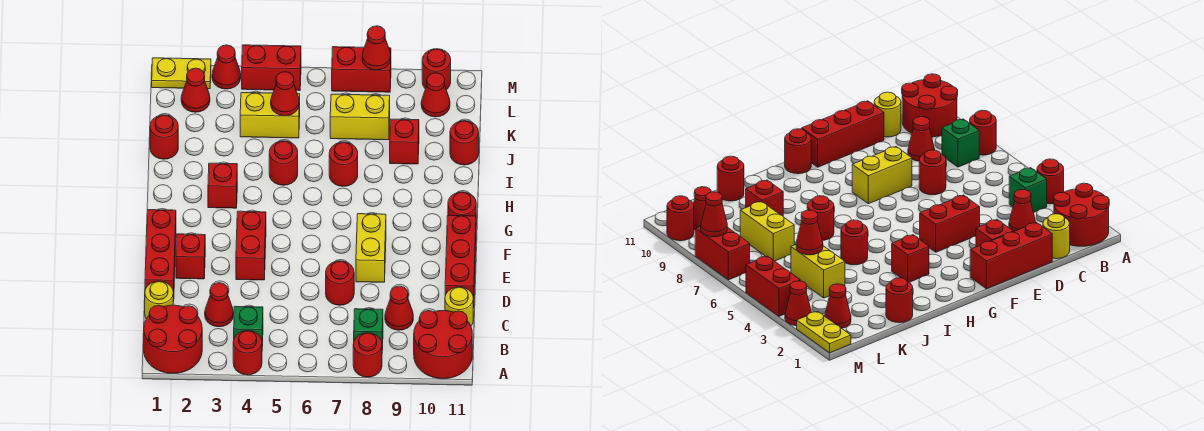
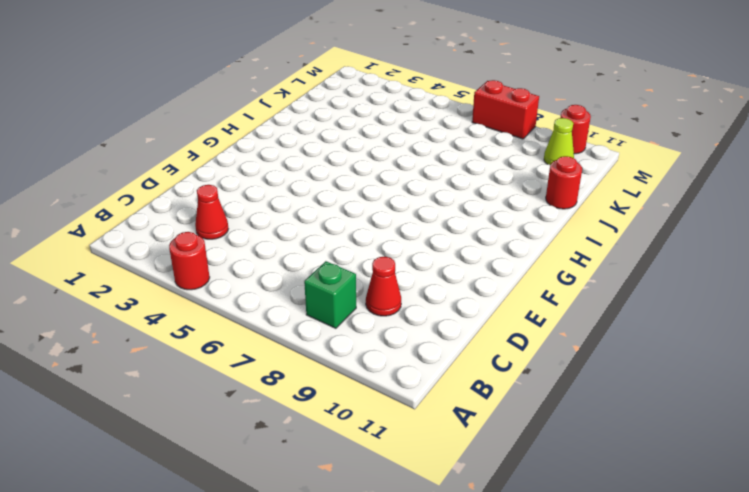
lime 1x1 cone [544,118,574,165] -> red 1x1 cone [421,73,450,117]
none -> red 2x2 round brick [144,305,202,373]
none -> red 1x1 round brick [353,333,382,377]
none -> red 2x2 round brick [414,311,472,379]
none -> green 1x1 brick [234,306,263,346]

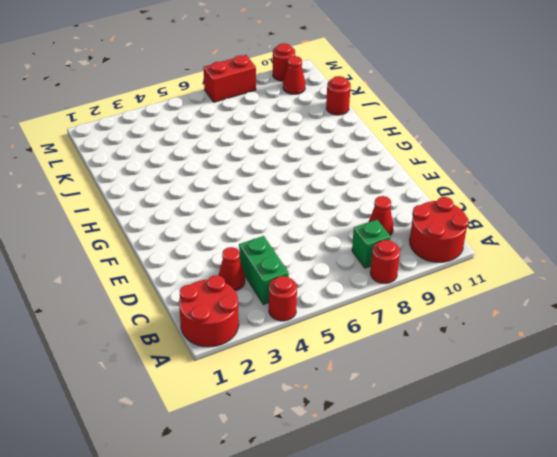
green 1x2 brick [239,236,289,305] -> green 1x1 brick [234,306,263,346]
none -> yellow 1x1 round brick [145,281,173,319]
none -> yellow 1x1 round brick [445,287,473,326]
none -> red 1x3 brick [145,210,176,302]
none -> red 1x1 round brick [326,261,354,305]

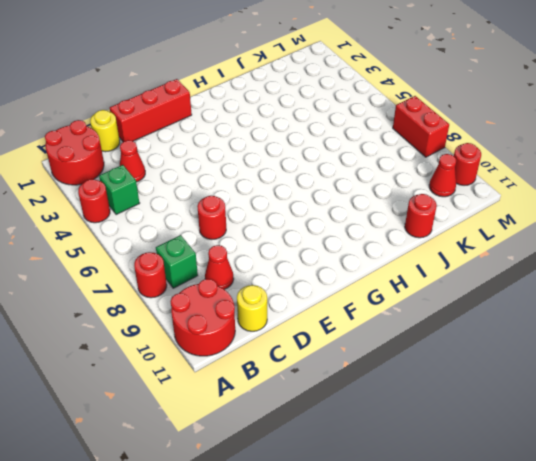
none -> red 1x3 brick [445,215,476,308]
none -> red 1x1 brick [176,234,205,279]
none -> red 1x2 brick [236,211,266,280]
none -> yellow 1x2 brick [356,214,386,282]

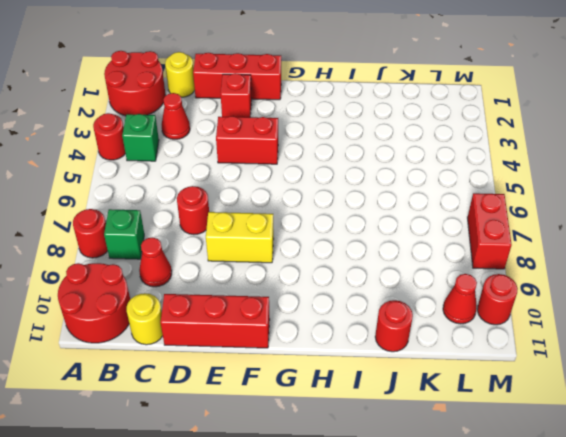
none -> red 1x1 round brick [448,192,476,216]
none -> red 1x1 brick [208,163,237,208]
none -> red 1x1 round brick [269,141,298,185]
none -> red 1x1 round brick [329,142,358,186]

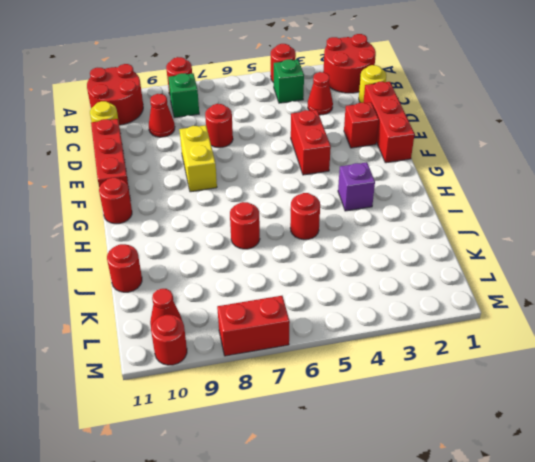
purple 1x1 brick [338,162,375,211] -> red 1x1 brick [208,163,237,208]
none -> red 1x1 round brick [150,115,178,159]
none -> red 1x1 brick [390,119,419,164]
none -> yellow 1x2 brick [240,93,300,138]
none -> yellow 1x2 brick [330,94,390,140]

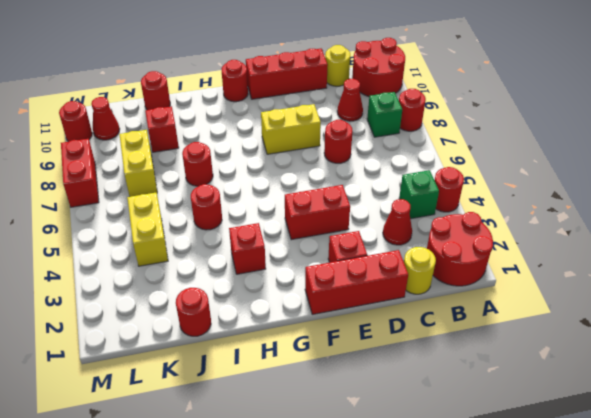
none -> red 1x1 cone [181,68,210,112]
none -> yellow 1x2 plate [152,58,211,89]
none -> red 1x1 cone [212,45,241,89]
none -> red 1x2 brick [242,45,301,91]

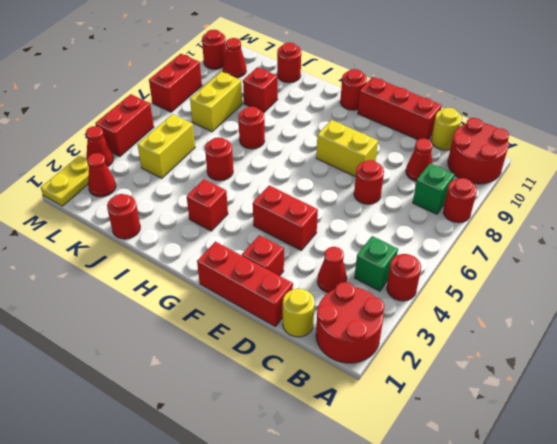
none -> red 1x1 cone [271,72,299,116]
none -> red 1x1 cone [362,26,391,70]

